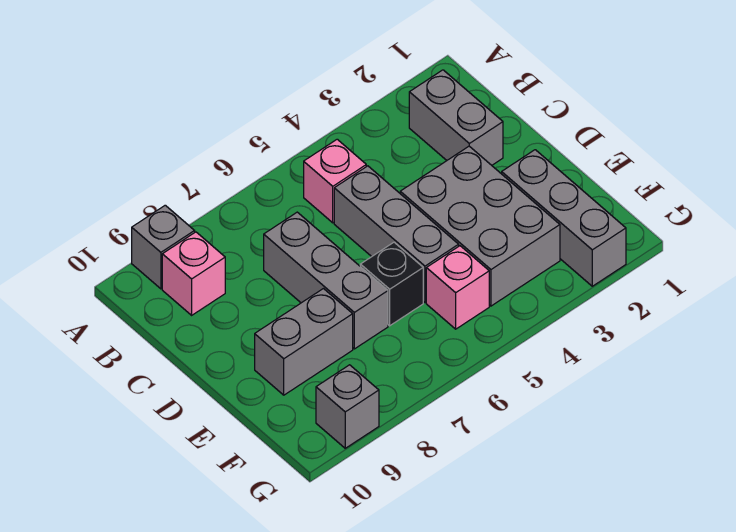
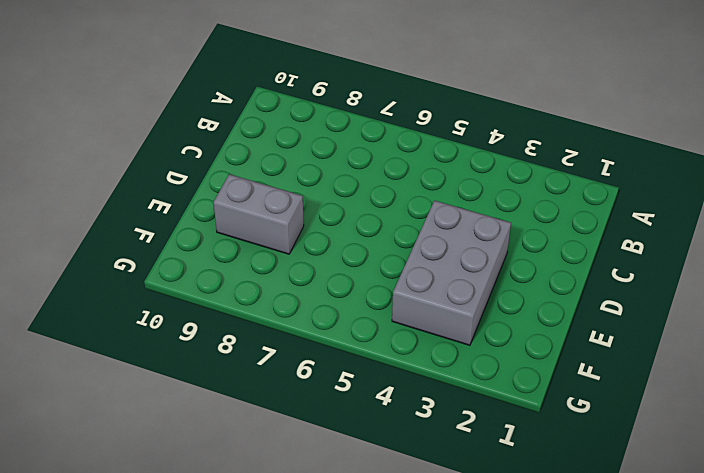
none -> grey 1x1 brick [132,205,195,289]
none -> grey 1x2 brick [409,70,503,165]
none -> pink 1x1 brick [304,139,366,223]

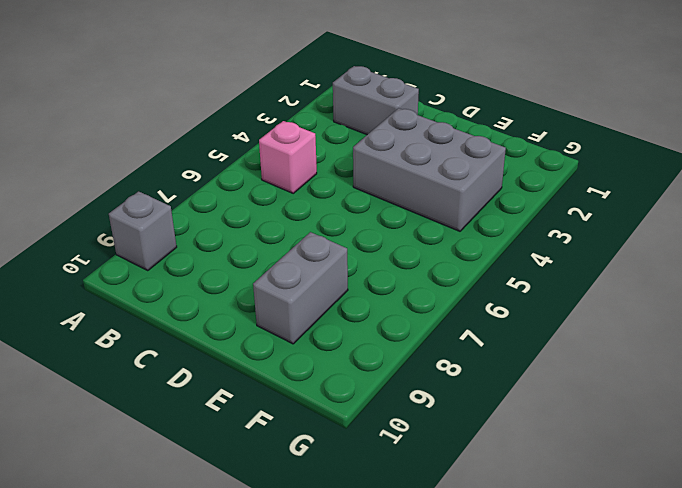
none -> pink 1x1 brick [162,232,225,315]
none -> grey 1x3 brick [334,166,459,303]
none -> grey 1x3 brick [264,212,388,349]

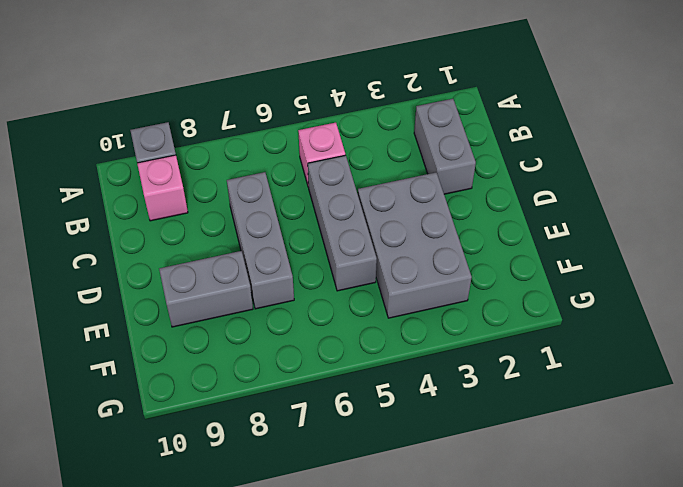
none -> grey 1x3 brick [502,150,626,286]
none -> black 1x1 brick [360,242,423,326]
none -> pink 1x1 brick [426,246,489,329]

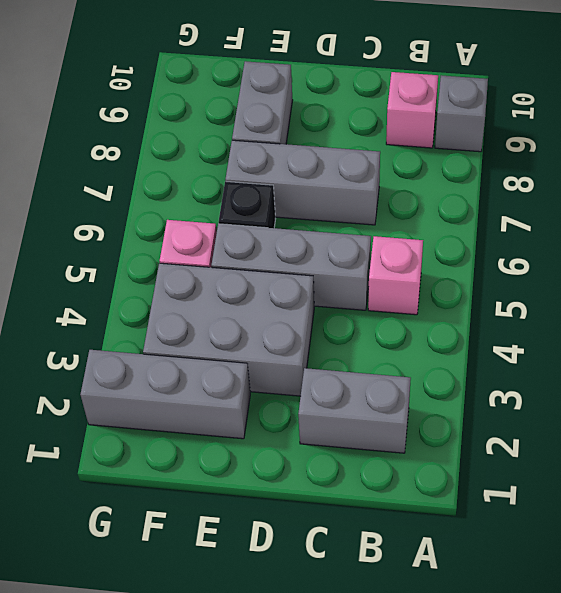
none -> grey 1x1 brick [316,365,379,448]

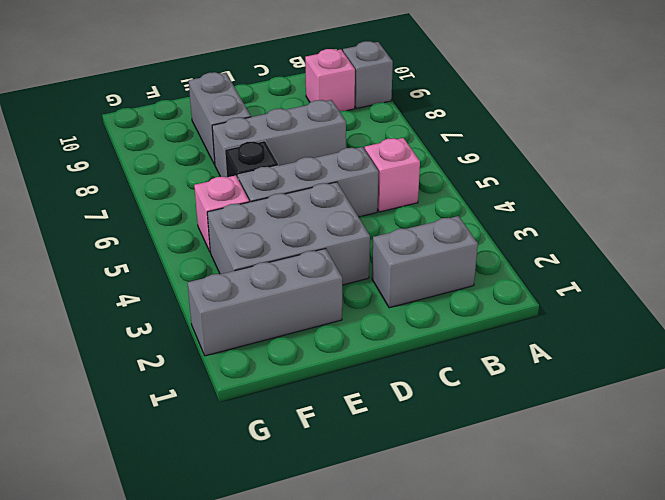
none -> grey 1x1 brick [316,365,379,448]

